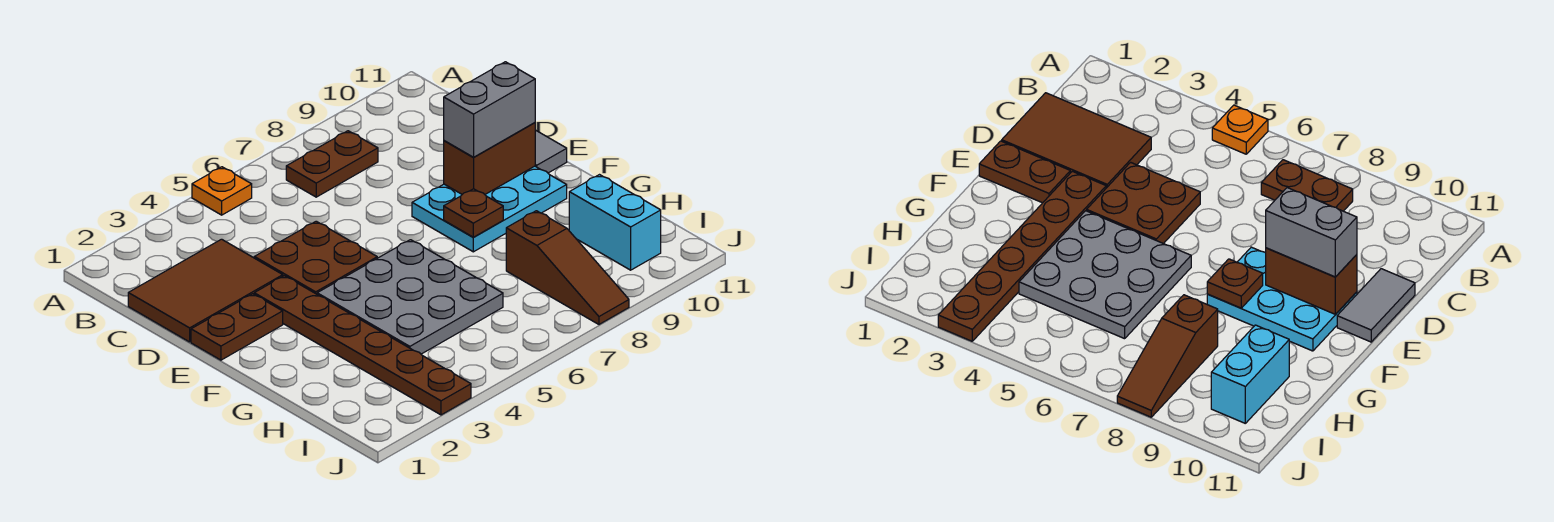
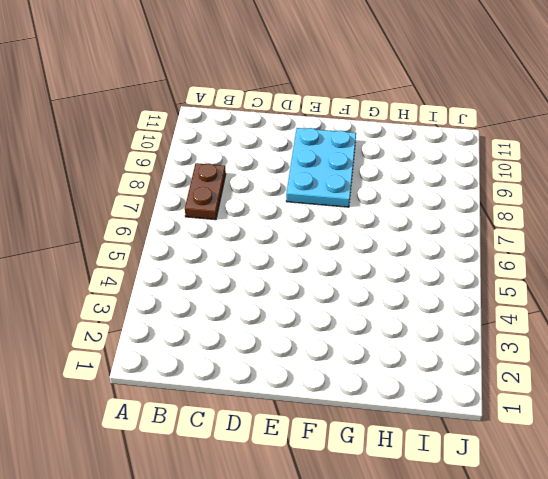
none -> orange 1x1 plate [192,167,252,215]
none -> brown 2x3 tile [128,239,283,342]
none -> brown 2x2 plate [254,221,377,294]

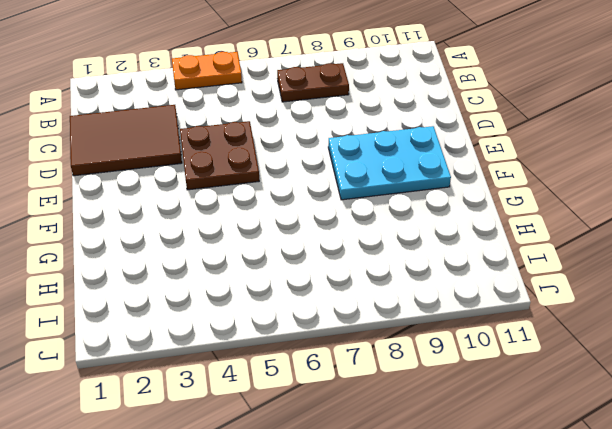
orange 1x2 plate [172,52,242,90] -> orange 1x1 plate [192,167,252,215]
none -> grey 1x2 tile [535,130,567,173]
none -> brown 1x2 plate [191,294,283,360]
none -> brown 1x6 plate [254,276,471,415]

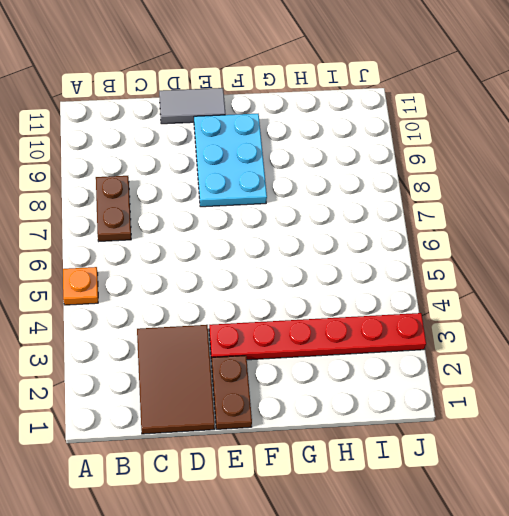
red 1x6 plate [209,313,426,361] -> brown 1x6 plate [254,276,471,415]
none -> brown 2x2 plate [254,221,377,294]
none -> grey 3x3 plate [317,240,503,354]
none -> brown 1x3 slope [506,211,629,324]

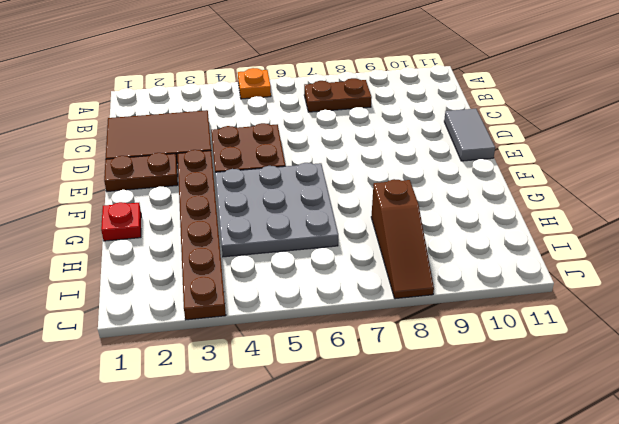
red 1x1 plate [101,202,141,241] -> none
none -> cyan 2x3 plate [412,166,567,252]
none -> cyan 1x2 brick [569,175,661,270]
none -> brown 1x2 brick [444,123,535,194]

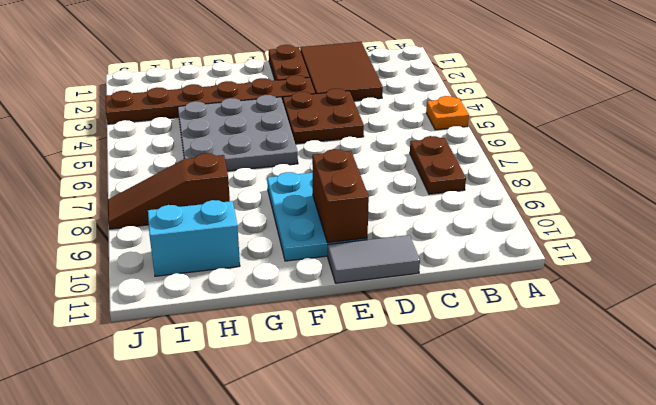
none -> brown 1x1 plate [444,189,503,237]
none -> grey 1x2 brick [444,62,535,157]

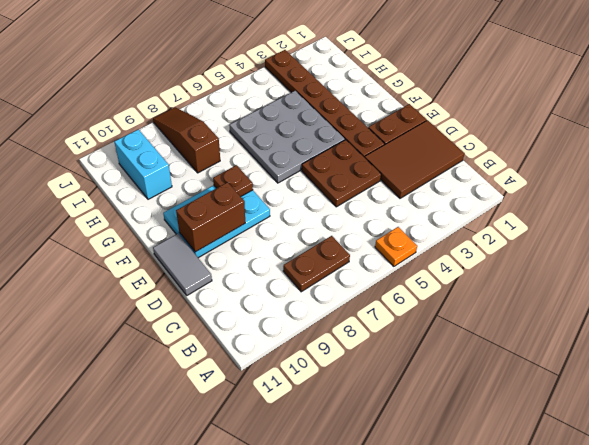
none -> grey 1x2 brick [444,62,535,157]

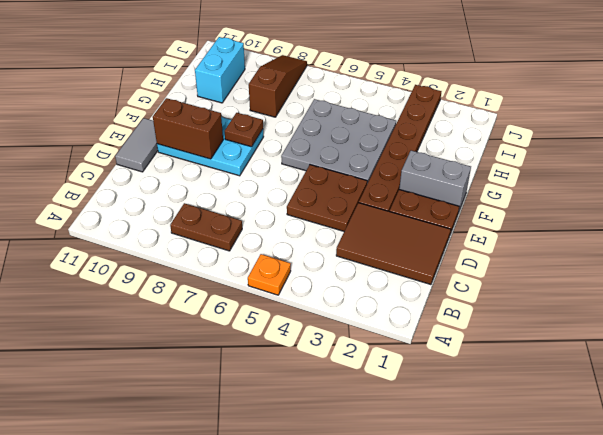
grey 1x2 brick [399,151,471,211] -> grey 1x2 brick moved to [444,62,535,157]

